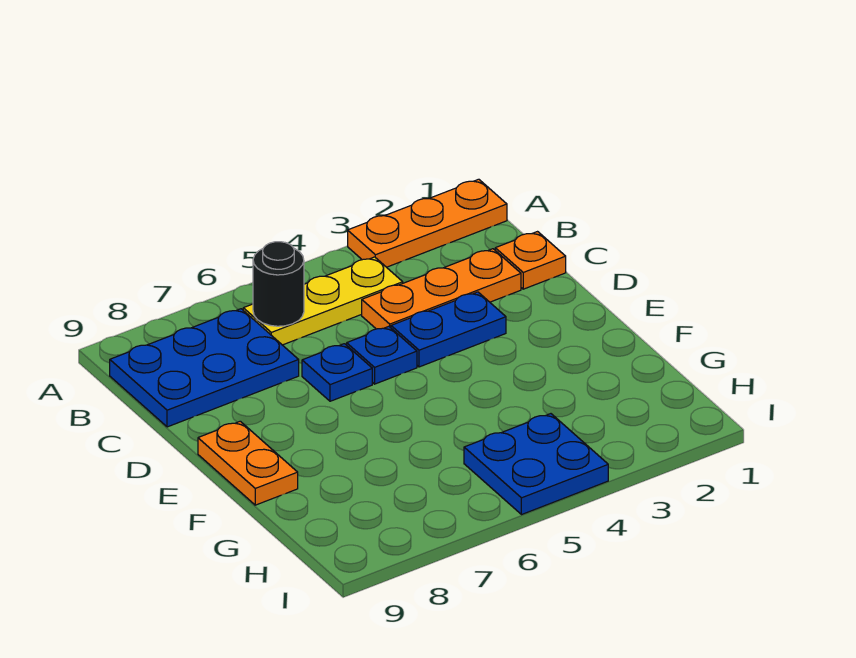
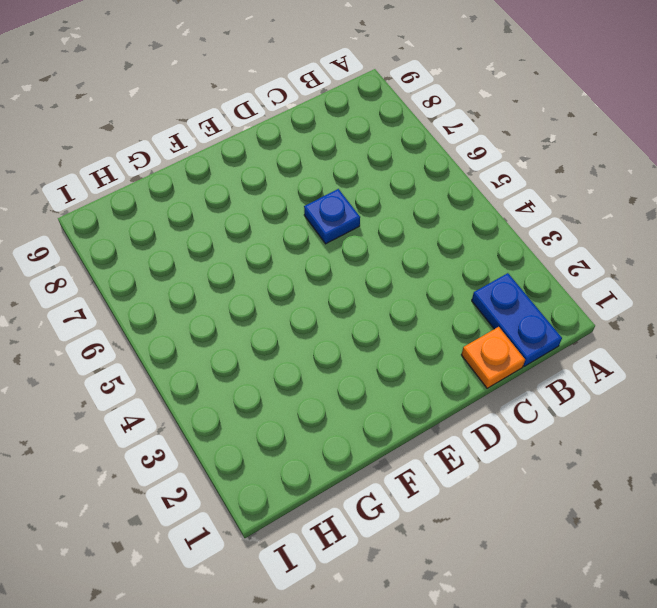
blue 1x2 plate [472,273,562,366] -> blue 1x2 plate moved to [391,292,506,367]
none -> orange 1x3 plate [348,179,507,267]
none -> yellow 1x3 plate [243,257,403,345]

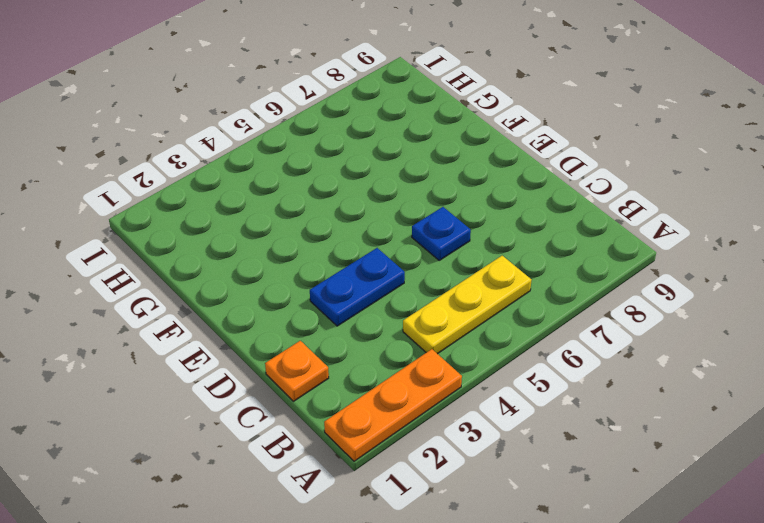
none -> blue 2x3 plate [110,309,299,427]
none -> orange 1x3 plate [362,249,521,329]

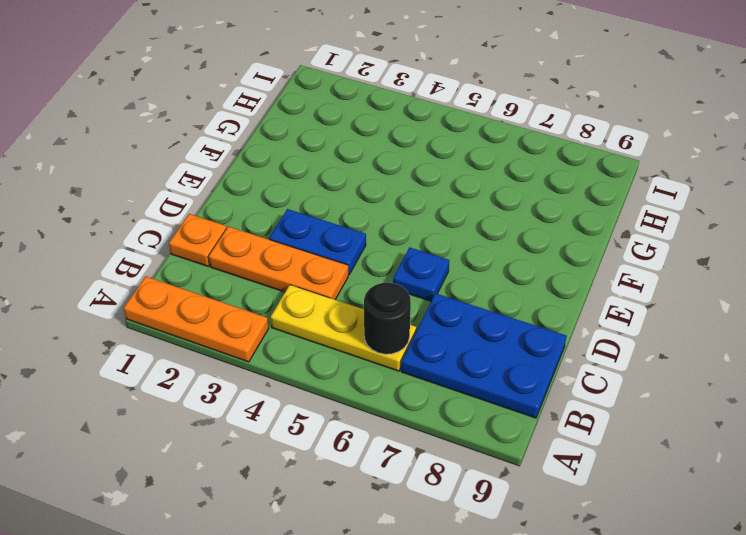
none -> blue 1x1 plate [347,326,417,384]
none -> orange 1x2 plate [198,421,298,505]

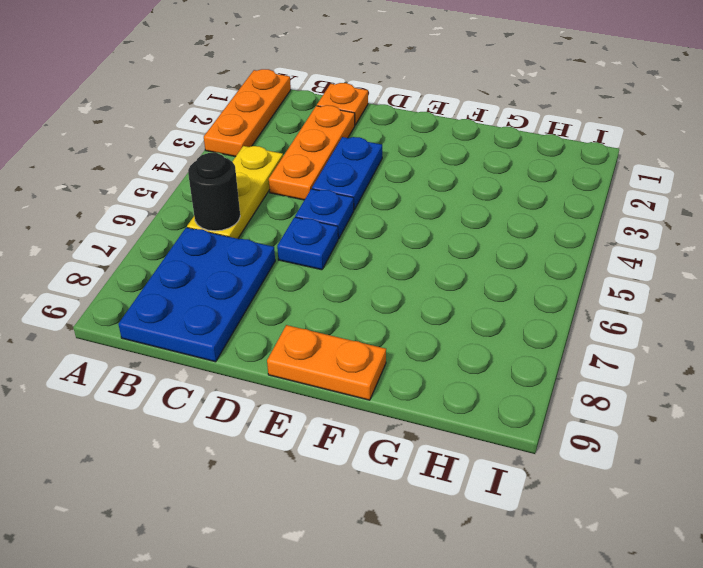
none -> blue 2x2 plate [464,414,608,515]

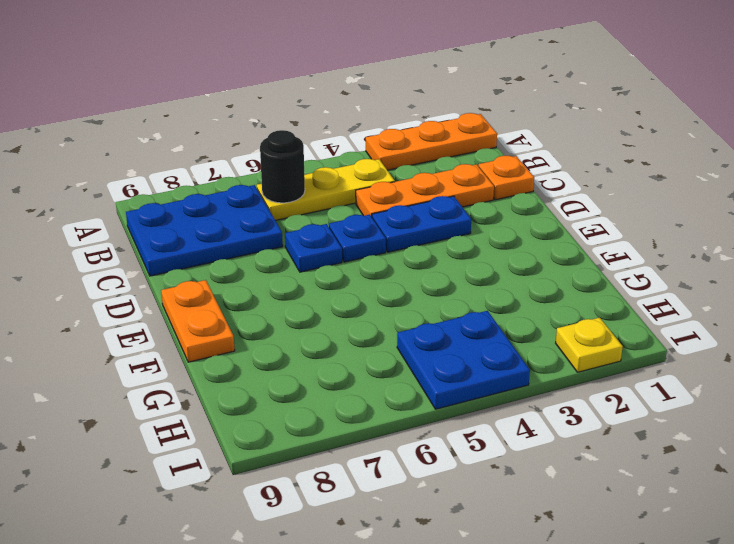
yellow 1x1 plate [556,318,623,372] -> none

